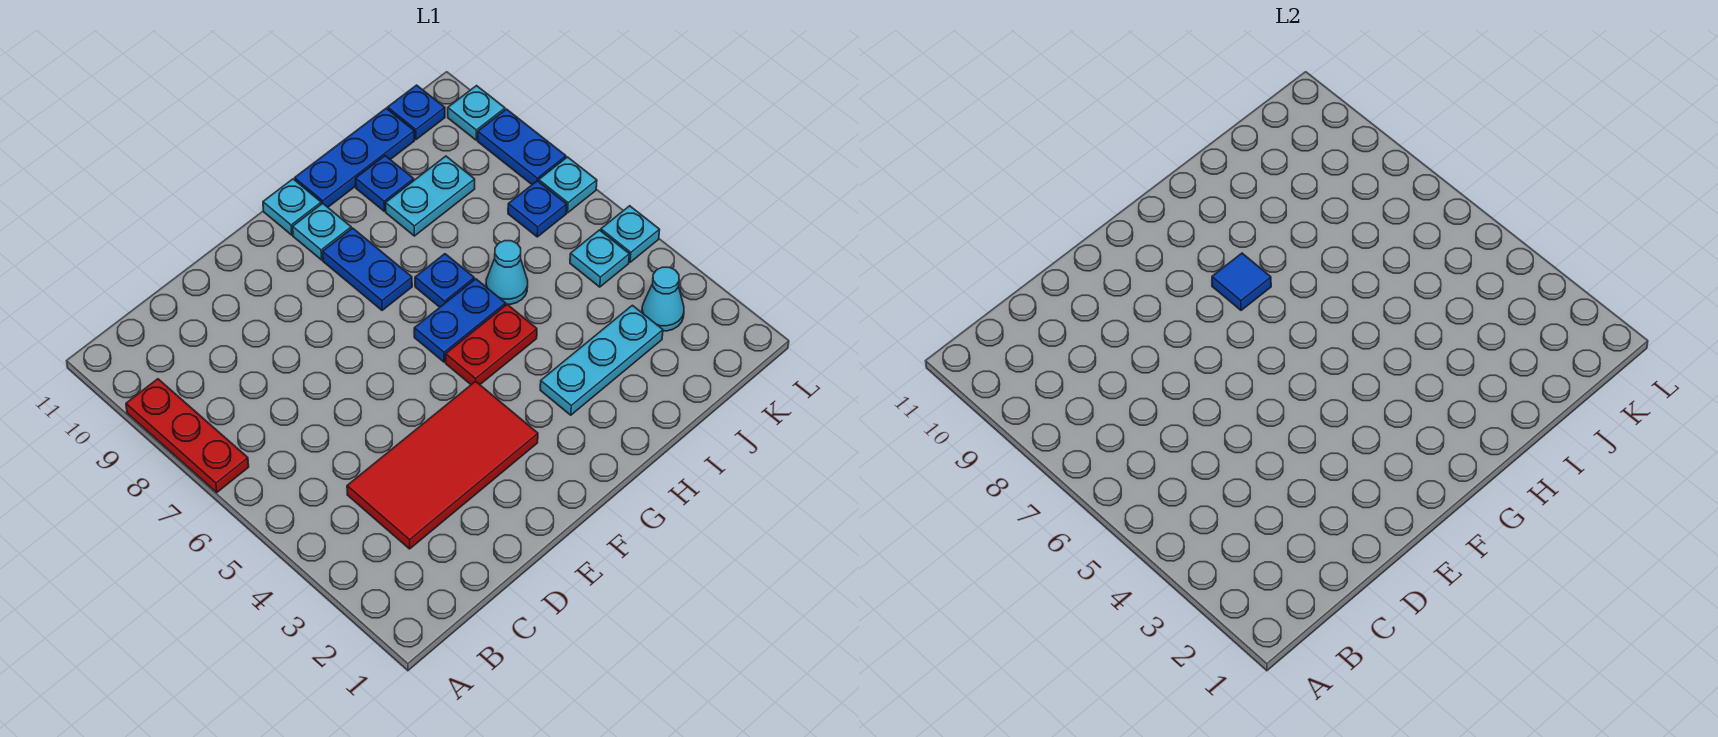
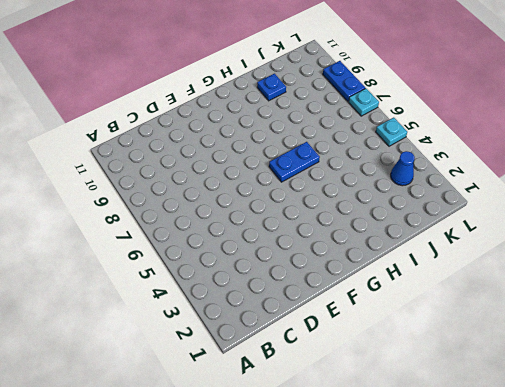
blue 1x1 cone [391,151,415,186] -> cyan 1x1 cone [642,267,684,331]
none -> red 1x3 plate [126,379,249,492]
none -> red 2x4 tile [347,381,538,549]
none -> red 1x2 plate [446,304,537,384]

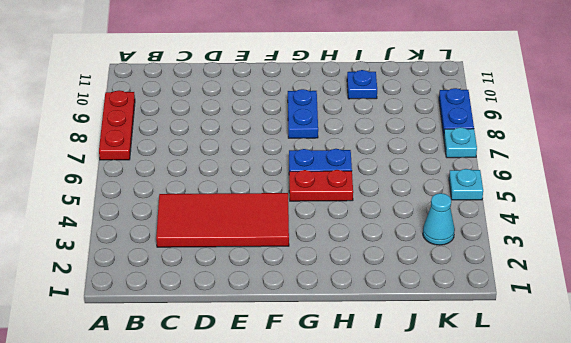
none -> cyan 1x1 plate [293,203,351,260]
none -> cyan 1x1 plate [263,179,321,235]
none -> cyan 1x3 plate [540,305,663,415]

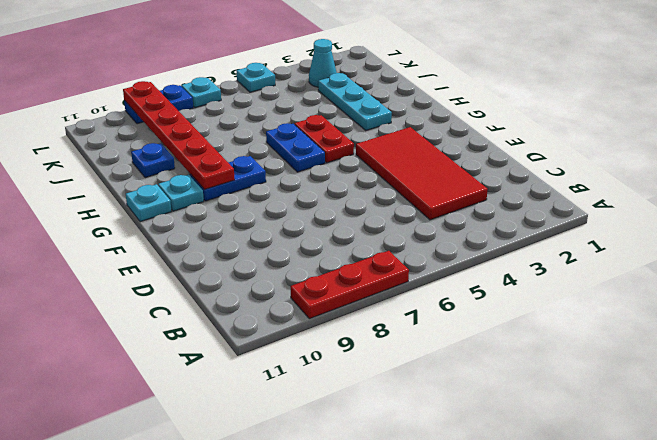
red 1x6 plate [123,81,235,190] -> none
none -> blue 1x1 plate [415,254,474,307]
none -> blue 1x3 plate [295,108,414,207]
none -> cyan 1x1 cone [486,241,528,305]

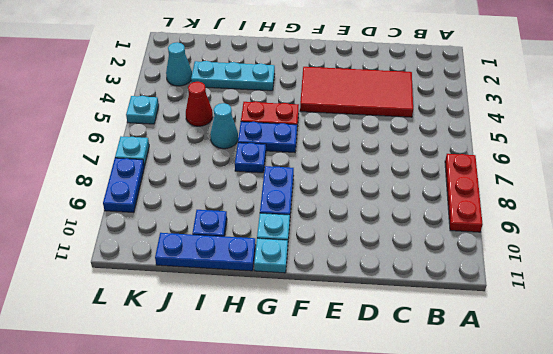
red 1x1 cone [186,82,213,126] -> none
none -> cyan 1x2 plate [386,156,475,236]
none -> cyan 1x1 plate [570,230,629,287]
none -> blue 1x1 plate [508,181,567,237]

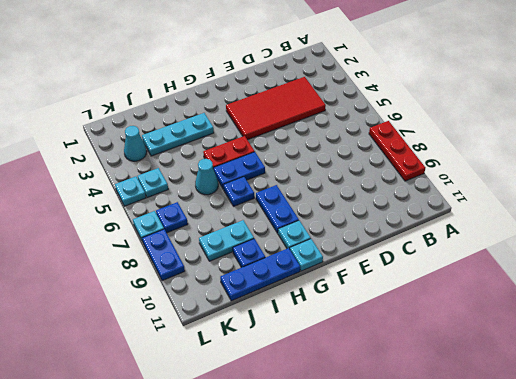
none -> blue 1x1 plate [388,85,445,140]
none -> cyan 1x1 plate [448,86,505,140]
none -> blue 1x1 tile [1212,253,1271,310]

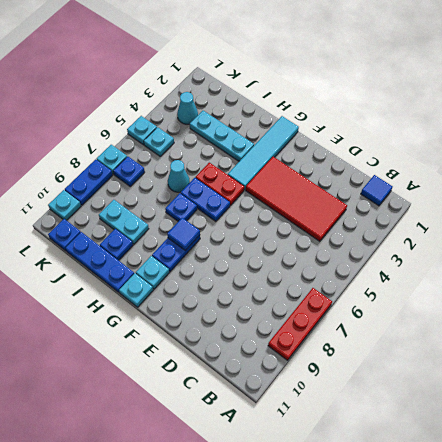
blue 1x1 tile [361,175,393,206] -> none
cyan 1x4 tile [228,116,299,190] -> none

